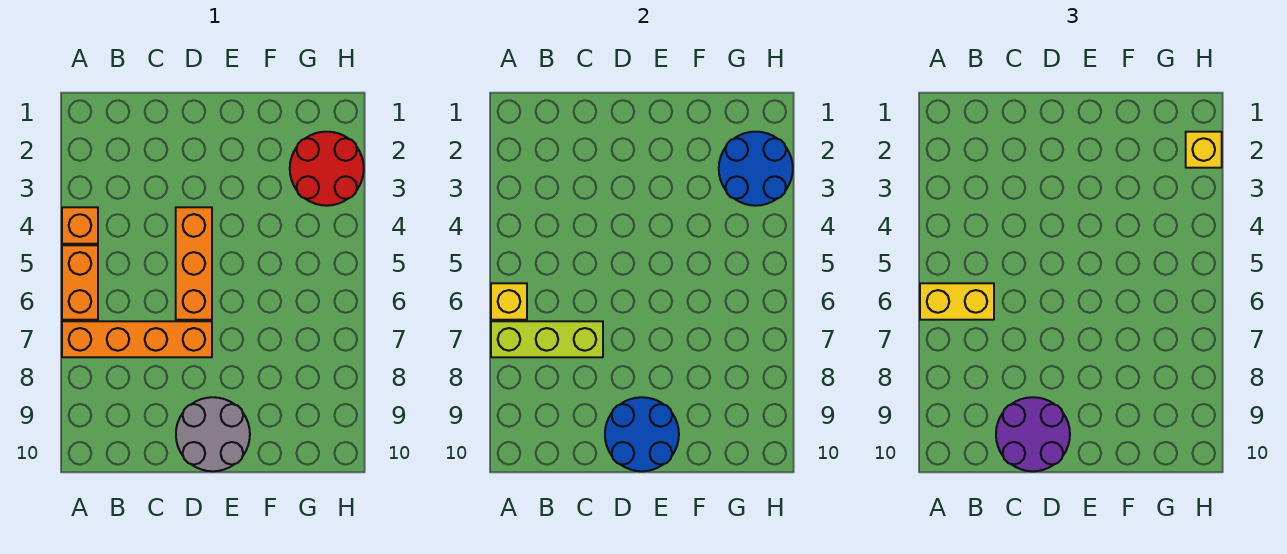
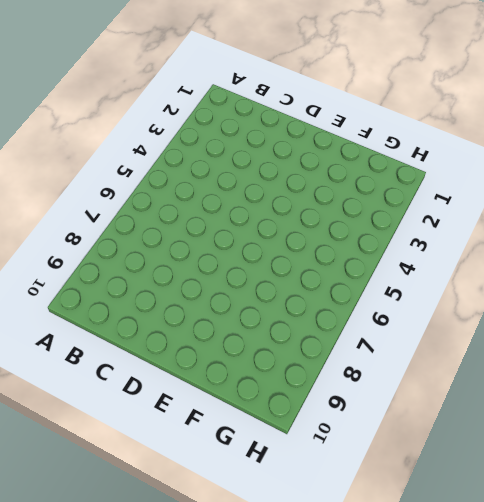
none -> orange 1x1 brick [62,207,98,244]
none -> orange 1x2 brick [62,245,98,320]
none -> orange 1x4 brick [62,321,212,357]

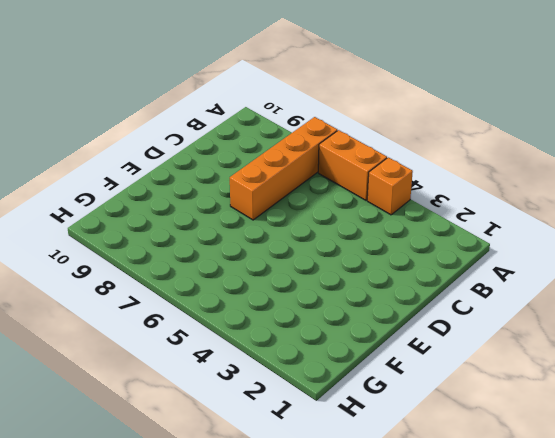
none -> orange 1x3 brick [176,207,212,320]
none -> grey 2x2 round brick [176,397,250,471]
none -> red 2x2 round brick [290,132,364,206]

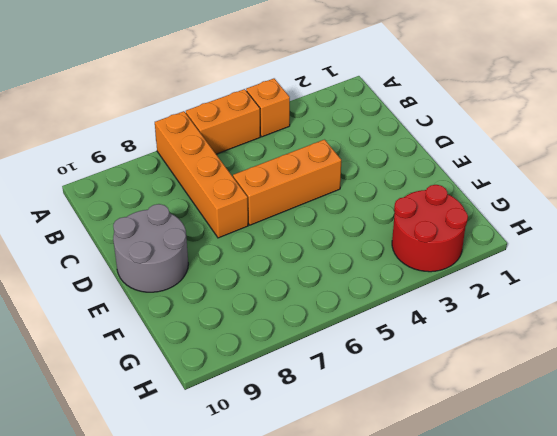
none -> yellow 1x1 brick [491,283,527,320]
none -> lime 1x3 brick [491,321,603,357]
none -> blue 2x2 round brick [605,397,679,471]

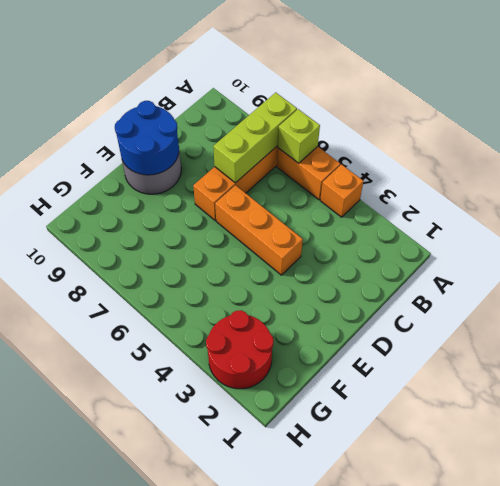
lime 1x1 brick [278,109,320,163] -> yellow 1x1 brick [491,283,527,320]
none -> blue 2x2 round brick [719,132,793,206]
none -> yellow 1x2 brick [920,283,994,320]
none -> purple 2x2 round brick [996,397,1070,471]

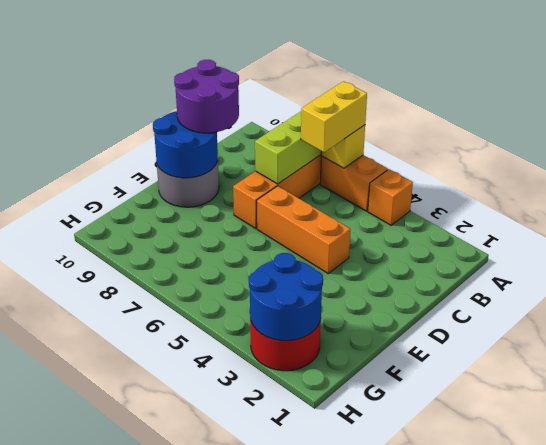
none -> yellow 1x1 brick [1186,132,1222,168]

